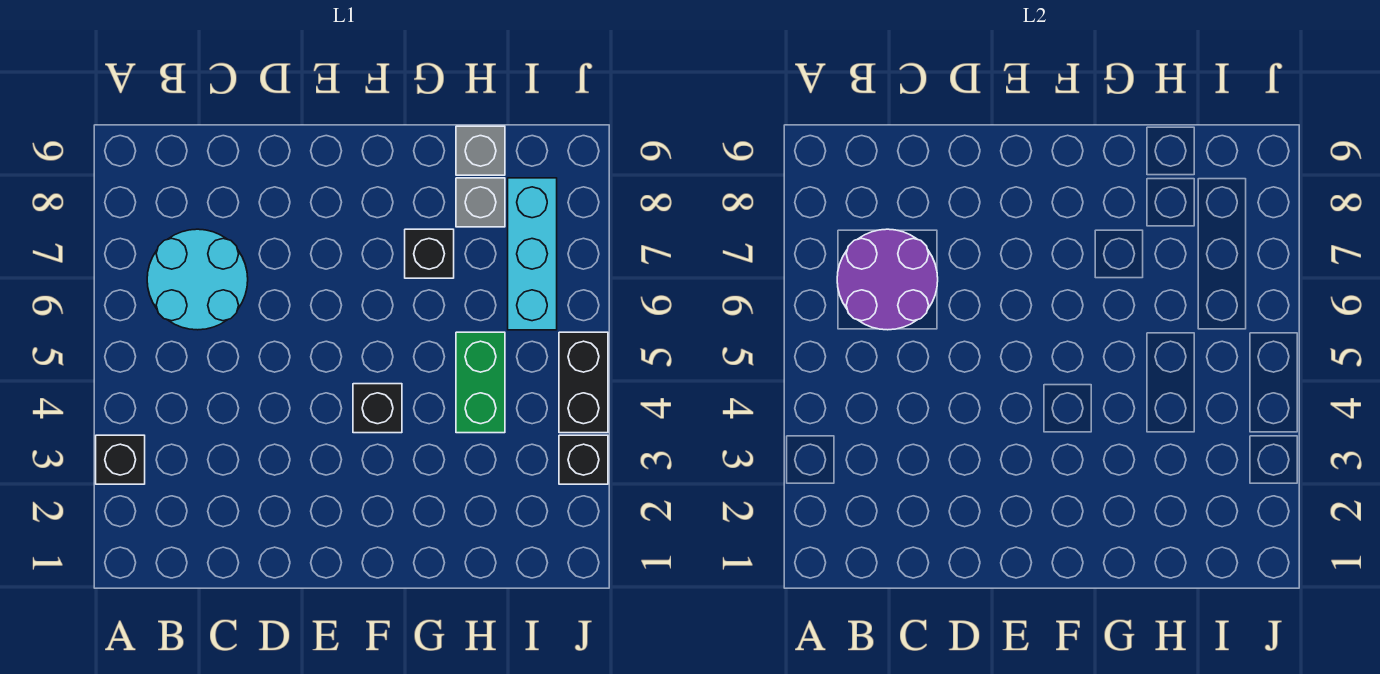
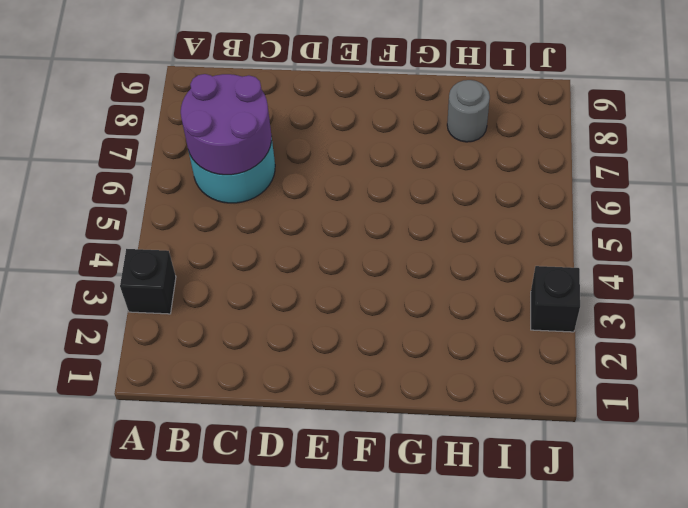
grey 1x1 round brick [447,80,490,142] -> grey 1x1 brick [456,178,505,227]
none -> black 1x1 brick [353,384,402,433]
none -> black 1x1 brick [405,229,454,278]

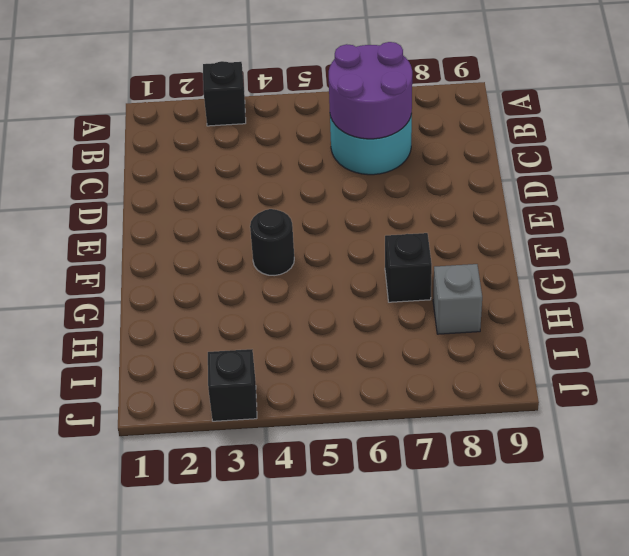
black 1x1 round brick [250,209,294,276] -> black 1x1 brick [353,384,402,433]
none -> green 1x2 brick [456,332,505,433]
none -> grey 1x1 brick [456,126,505,175]

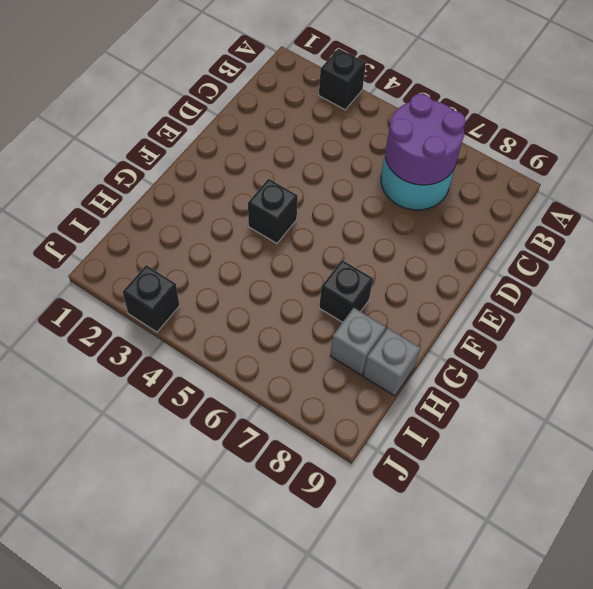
none -> green 1x2 brick [456,332,505,433]
none -> cyan 1x3 brick [508,178,557,330]

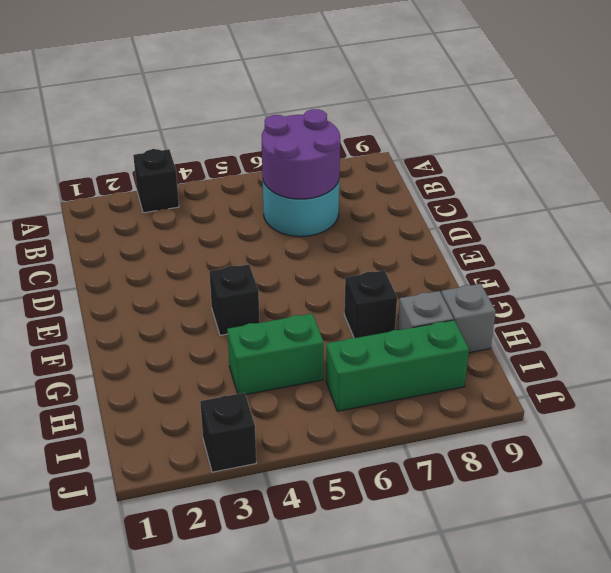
green 1x3 brick [326,320,469,411] -> cyan 1x3 brick [508,178,557,330]
none -> black 1x2 brick [559,332,608,433]

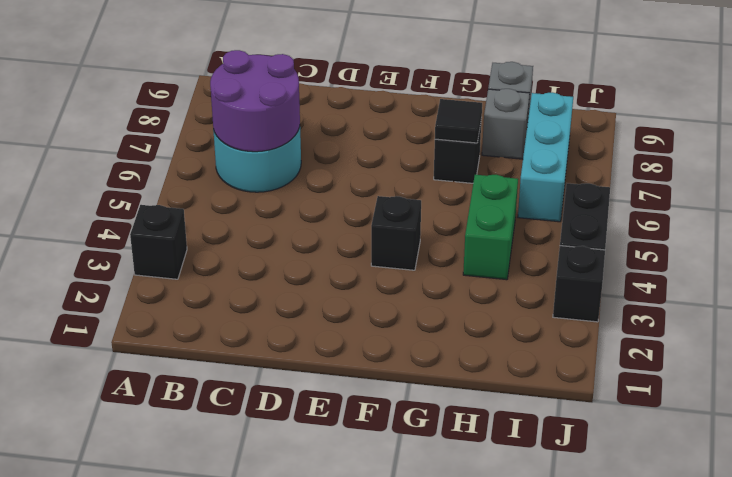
black 1x1 tile [435,99,482,143] -> none

